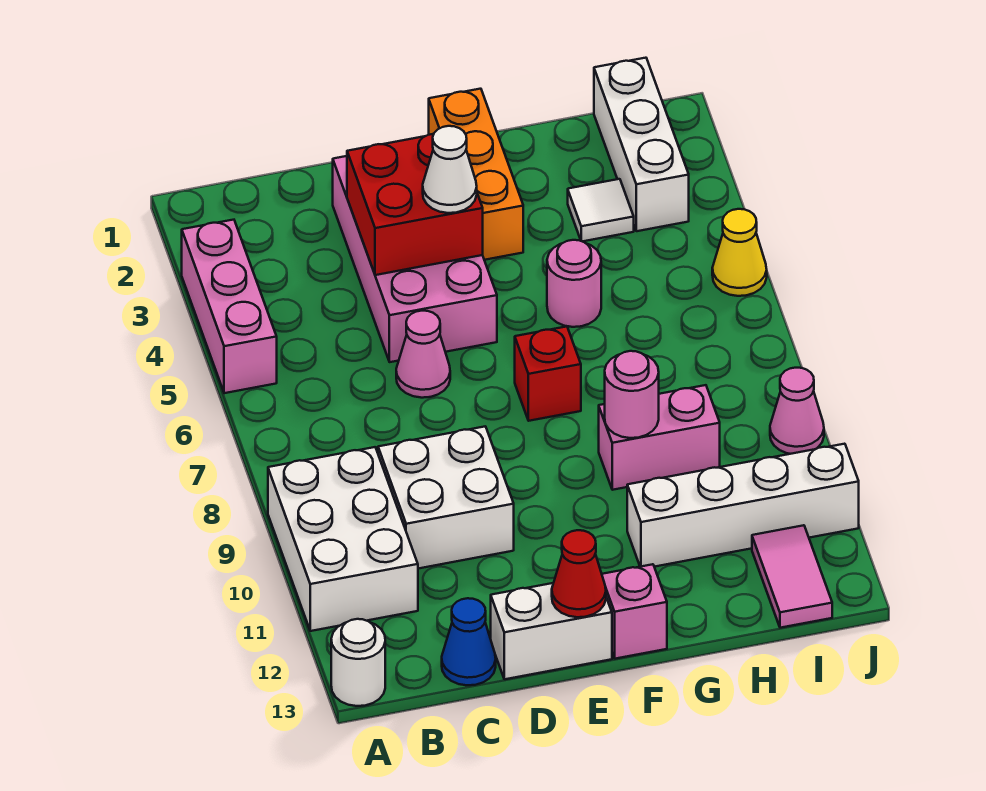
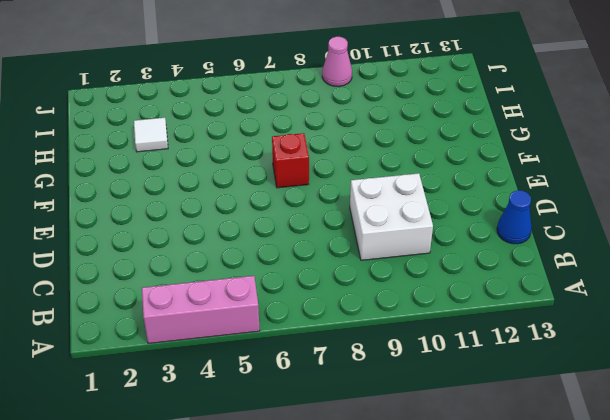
none -> white 2x3 brick [268,447,418,631]
none -> white 1x1 round brick [331,619,385,706]
none -> pink 2x4 brick [333,156,497,362]

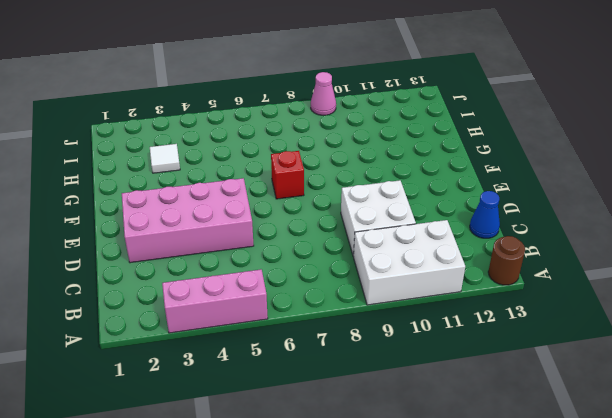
brown 1x1 round brick [488,236,525,285] -> white 1x1 round brick [331,619,385,706]
none -> pink 1x1 cone [396,311,450,398]
none -> white 1x2 brick [491,583,612,679]
none -> orange 1x3 brick [429,89,523,260]

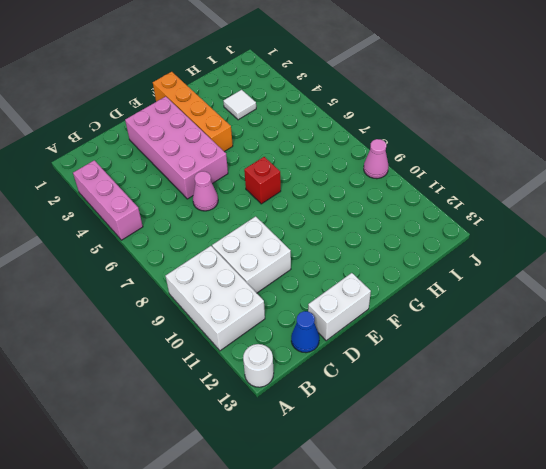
orange 1x4 brick [153,72,233,152] -> orange 1x3 brick [429,89,523,260]
none -> pink 1x1 brick [602,564,667,659]
none -> pink 1x1 round brick [547,240,601,327]
none -> pink 1x2 brick [599,385,720,490]

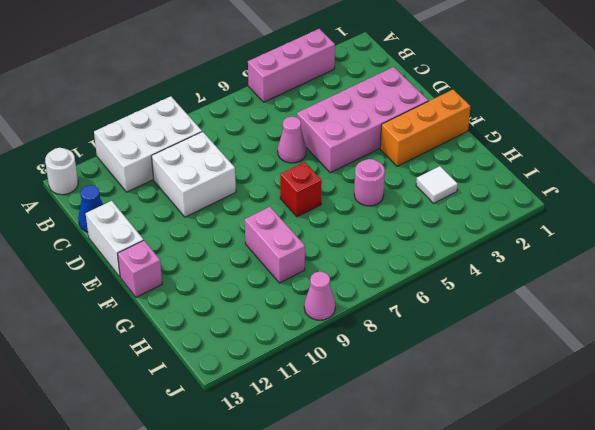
none -> white 1x4 brick [627,444,859,567]
none -> white 1x3 brick [594,58,689,231]
none -> pink 1x2 tile [752,525,832,628]

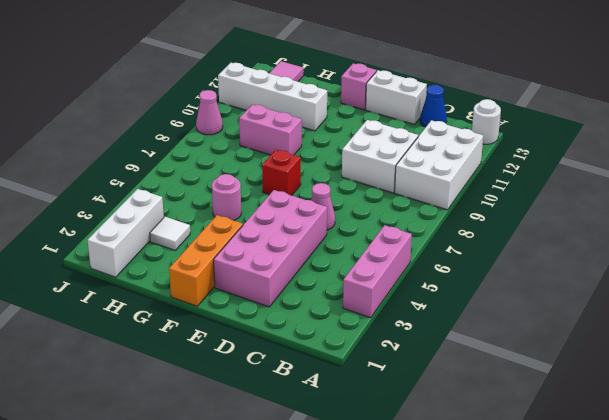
none -> yellow 1x1 cone [712,209,767,296]
none -> red 2x2 brick [347,134,483,275]
none -> red 1x1 cone [552,530,606,617]

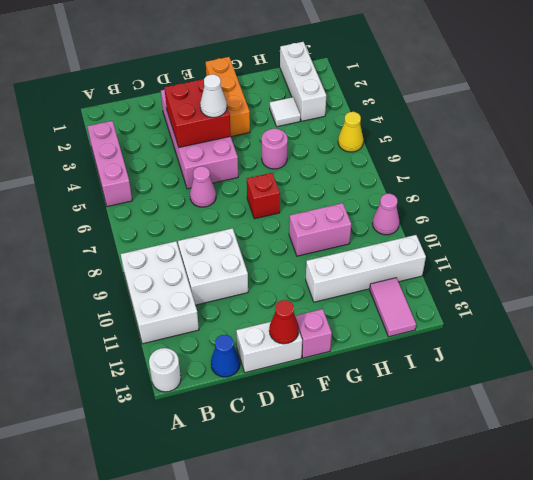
none -> pink 1x1 round brick [605,351,659,438]

